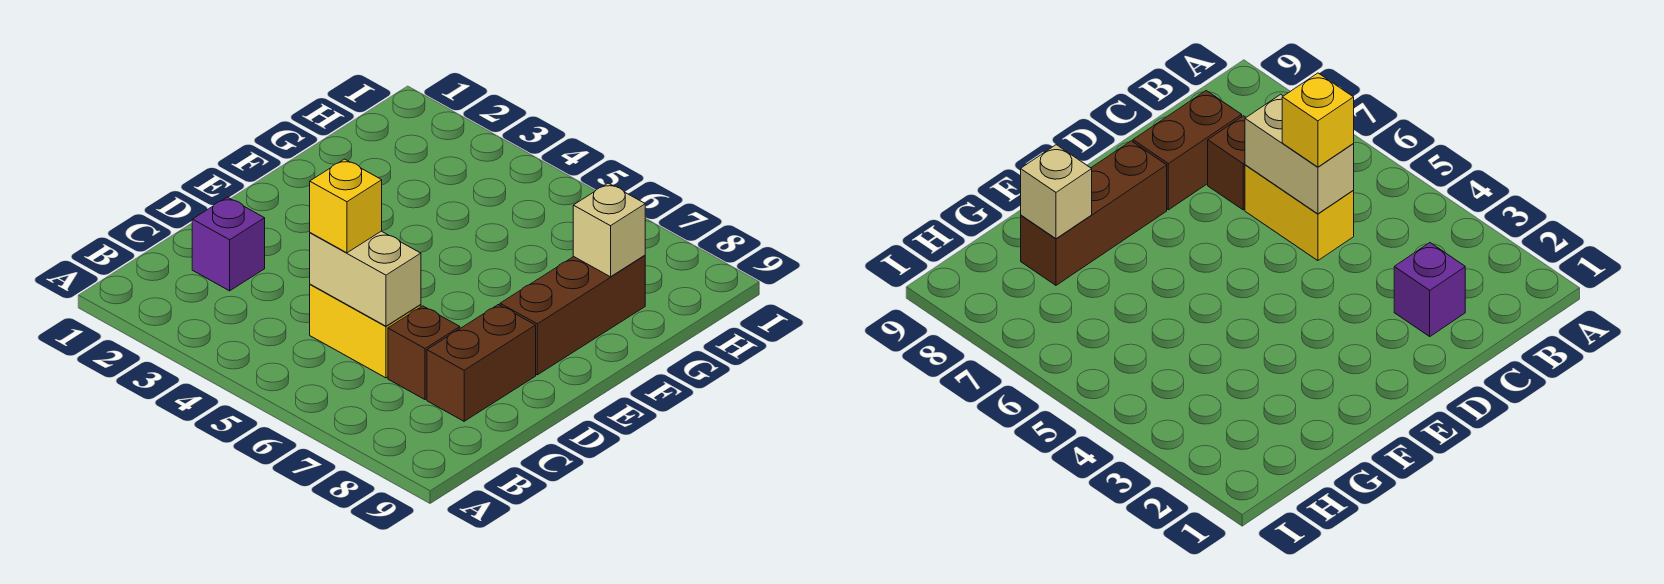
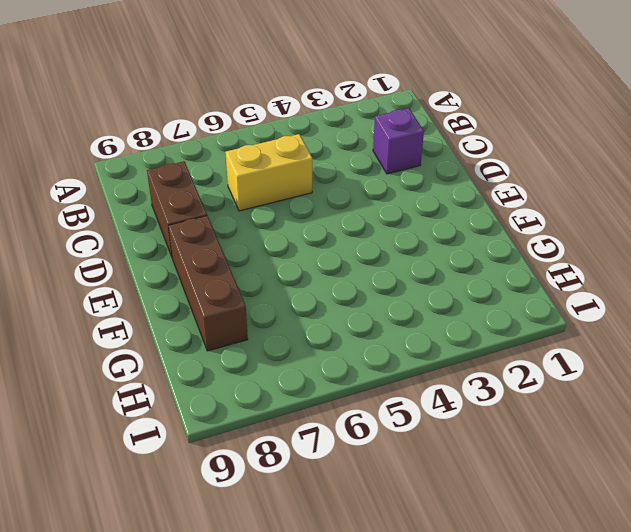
none -> brown 1x1 brick [388,306,460,400]
none -> tan 1x2 brick [310,231,421,326]

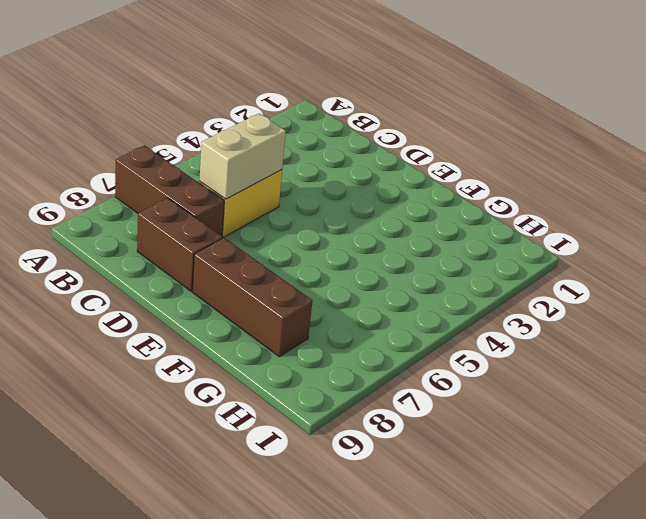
brown 1x3 brick [115,145,224,236] -> brown 1x1 brick [388,306,460,400]
none -> purple 1x1 brick [192,197,265,291]
none -> tan 1x1 brick [573,183,645,277]

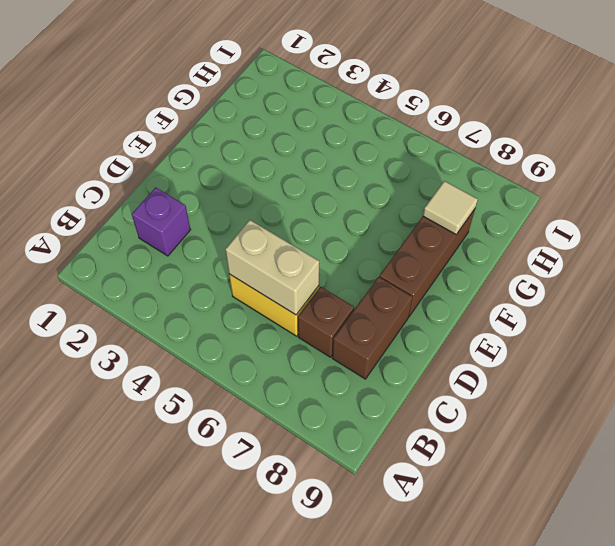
tan 1x1 tile [423,181,478,234] -> tan 1x1 brick [573,183,645,277]
none -> yellow 1x1 brick [310,159,382,253]

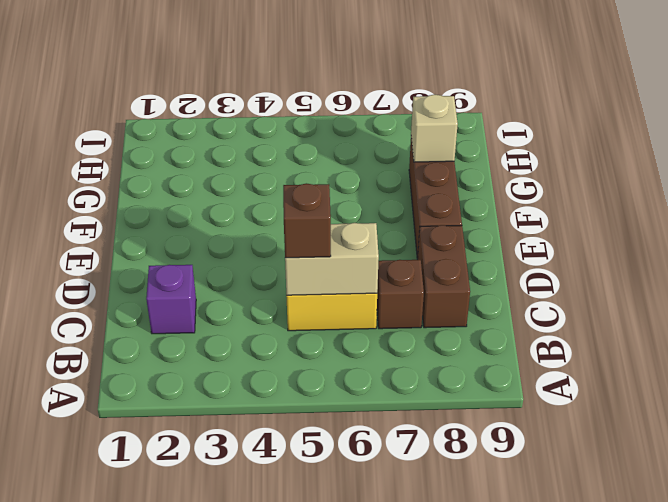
brown 1x1 brick [283,183,331,258] -> yellow 1x1 brick [310,159,382,253]

